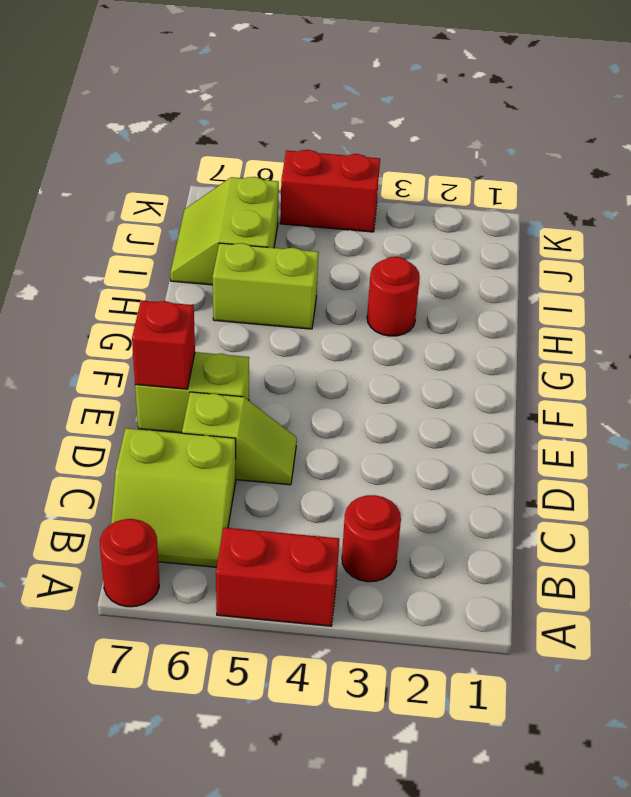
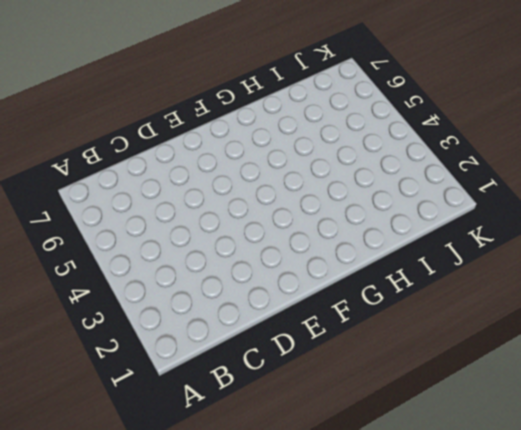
none -> red 1x2 brick [216,528,339,626]
none -> red 1x1 round brick [100,519,159,607]

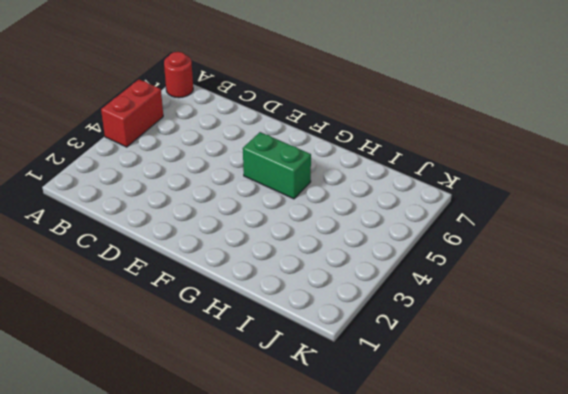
green 1x2 brick [243,132,311,199] -> none
none -> red 1x1 round brick [342,495,401,582]
none -> lime 2x2 slope [111,428,236,567]

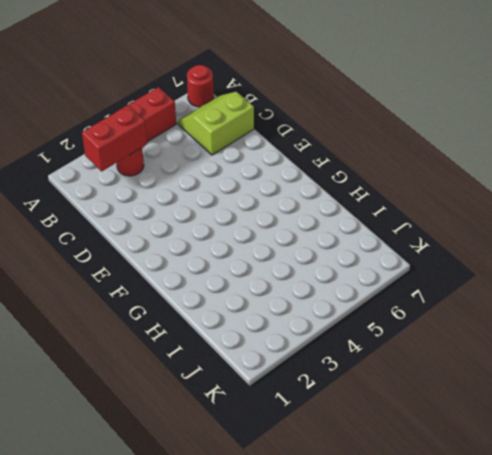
red 1x2 brick [82,105,147,172] -> red 1x2 brick moved to [280,150,380,232]
none -> lime 1x2 slope [182,392,297,485]
none -> lime 1x2 brick [135,352,249,433]

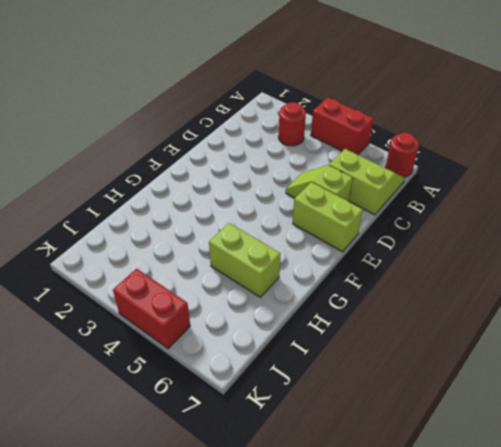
none -> red 1x1 round brick [367,257,420,336]
none -> lime 2x2 slope [170,177,279,285]

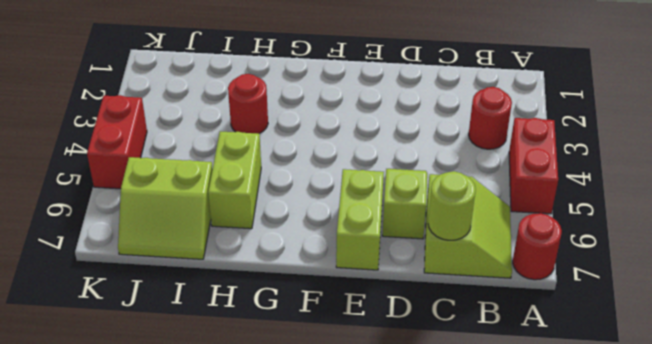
lime 1x1 round brick [428,171,476,240] -> none
none -> red 1x1 brick [132,300,195,389]

